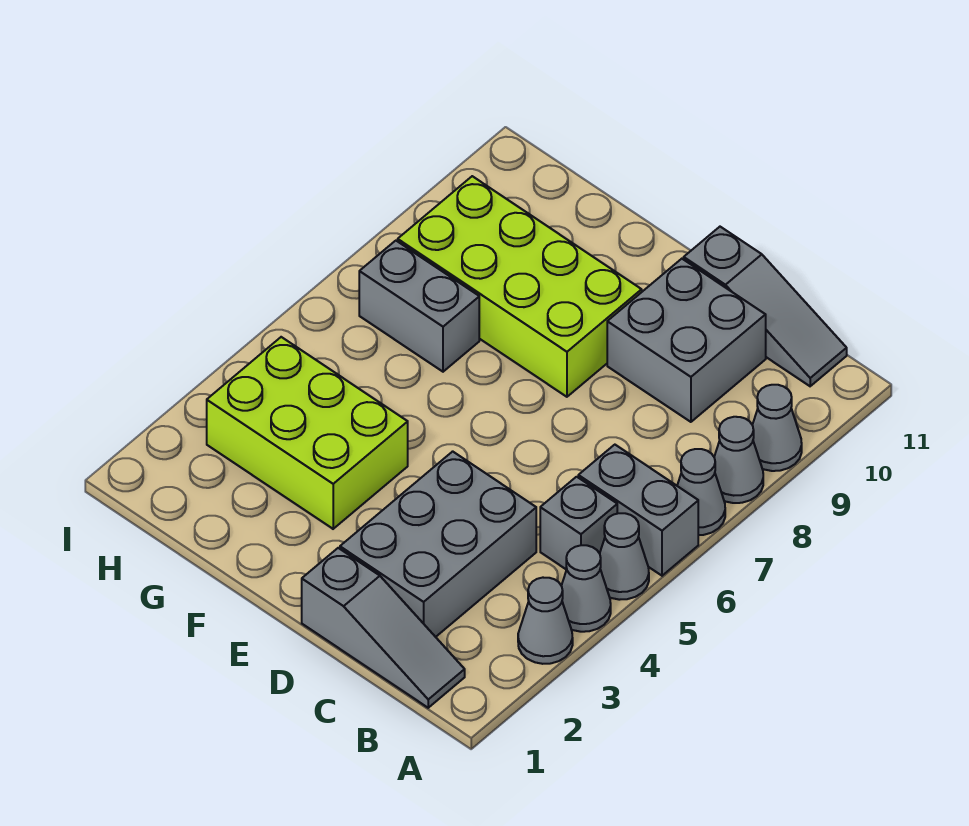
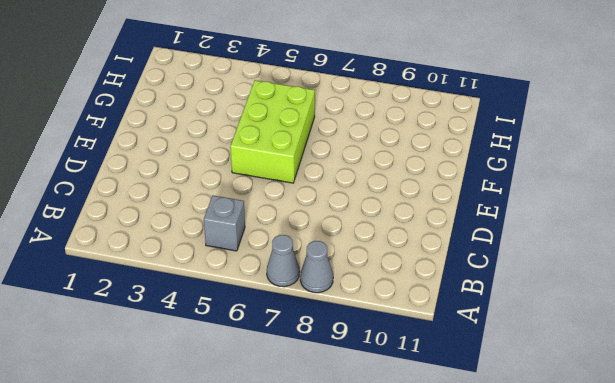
lime 2x3 brick [230,80,315,183] -> lime 2x3 brick moved to [207,337,408,529]
none -> grey 1x1 cone [518,578,573,664]
none -> grey 1x1 cone [562,545,611,632]
none -> grey 1x1 cone [600,513,649,600]

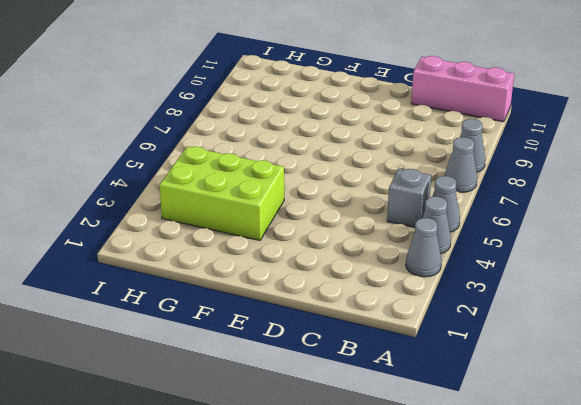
pink 1x3 brick [411,56,514,122] -> grey 1x3 slope [684,227,847,386]
none -> grey 1x2 brick [578,445,698,576]
none -> grey 1x1 cone [753,385,802,471]
none -> grey 1x3 slope [302,548,465,708]

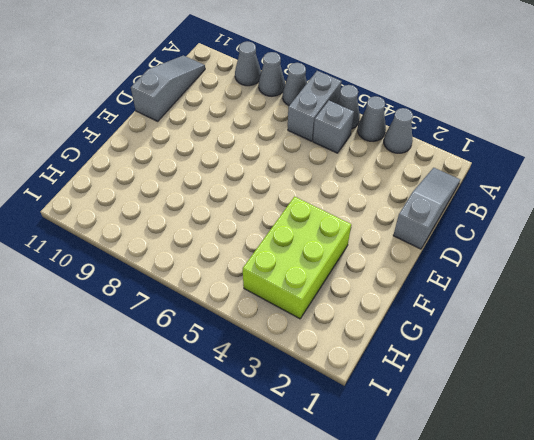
none -> grey 2x3 brick [340,451,536,637]
none -> grey 2x2 brick [607,259,766,422]
none -> lime 2x4 brick [398,176,642,397]

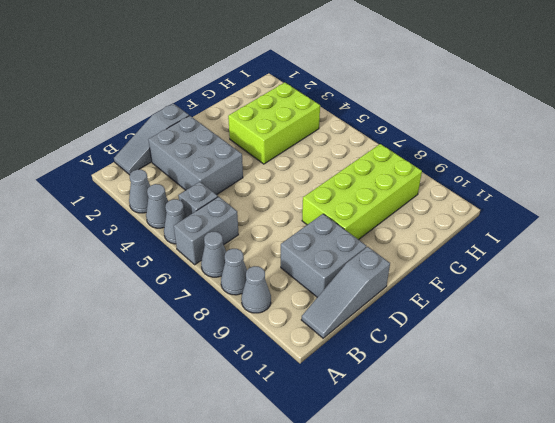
none -> grey 1x2 brick [359,241,479,372]

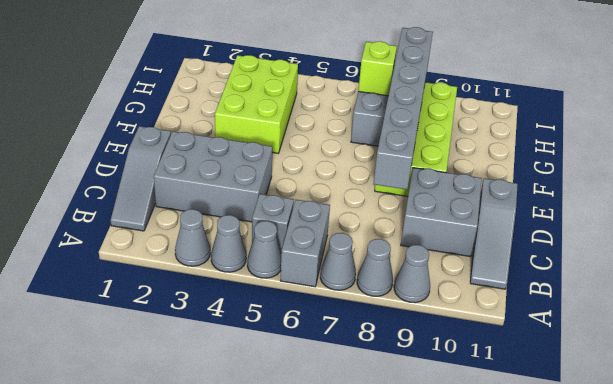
grey 1x6 brick [374,27,433,190] -> none
lime 1x1 brick [358,41,397,96] -> none

